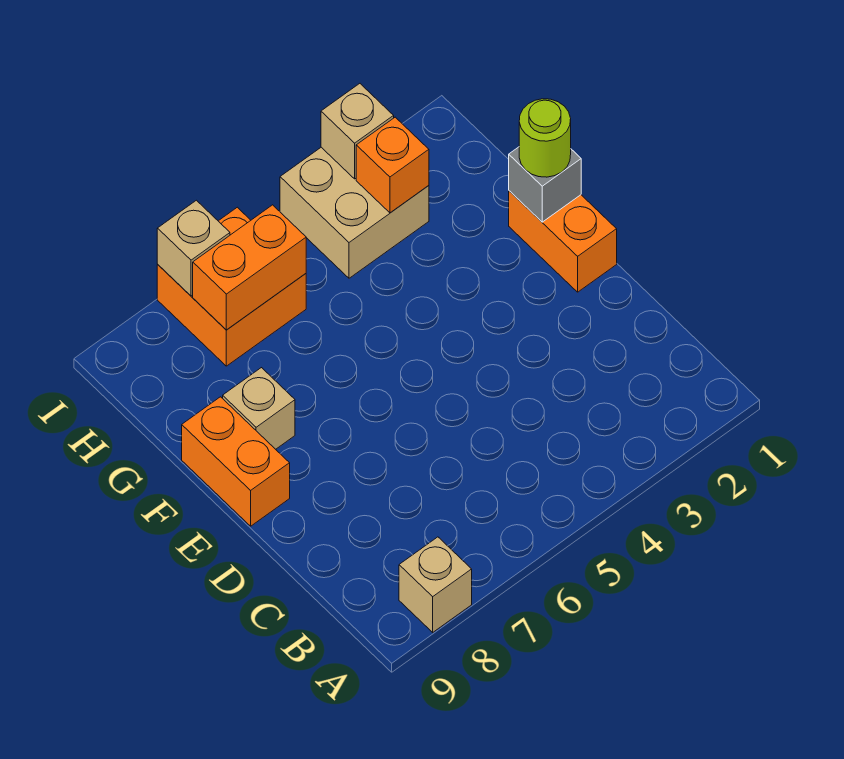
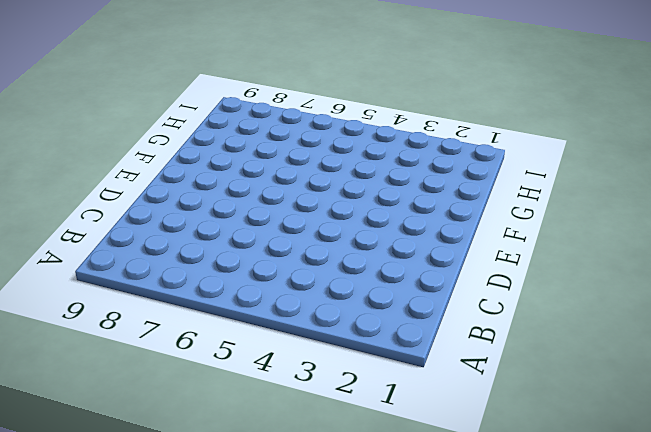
none -> tan 1x1 brick [399,537,472,632]
none -> orange 1x2 brick [509,191,617,292]
none -> orange 1x2 brick [182,397,290,526]

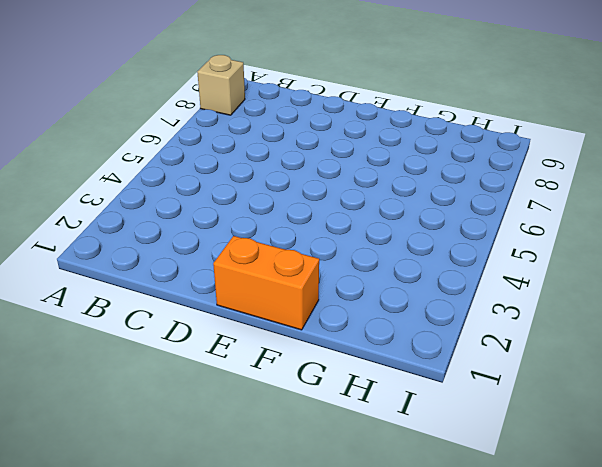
none -> orange 1x2 brick [182,397,290,526]
none -> tan 1x1 brick [223,368,295,449]
none -> tan 2x2 brick [280,147,429,278]

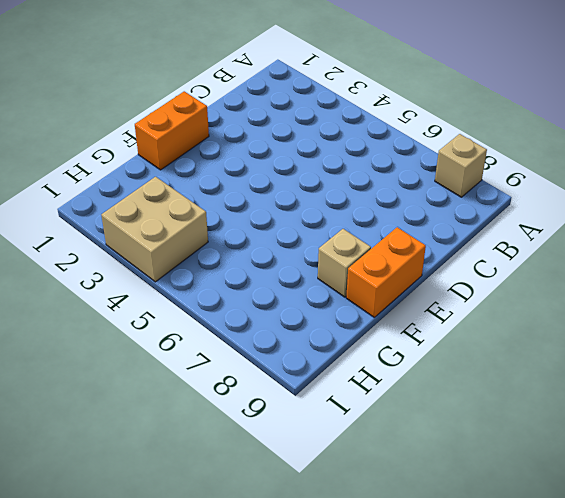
none -> orange 2x2 brick [157,207,306,366]
none -> grey 1x1 brick [509,147,581,222]
none -> orange 1x1 brick [356,117,429,213]

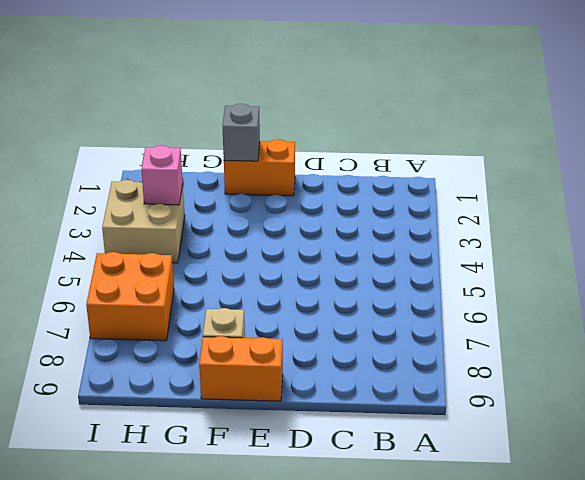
pink 1x1 brick [141,145,183,205] -> orange 1x1 brick [356,117,429,213]
none -> tan 1x1 brick [399,537,472,632]
none -> orange 1x2 brick [193,205,306,330]
none -> tan 1x1 brick [321,84,394,179]

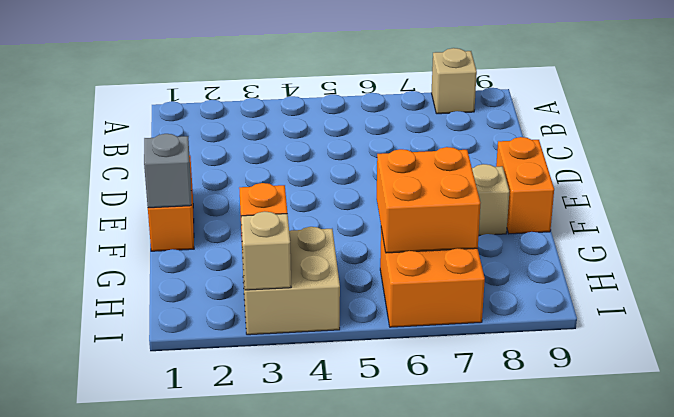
orange 2x2 brick [377,147,480,253] -> orange 1x2 brick [193,205,306,330]
none -> tan 1x1 brick [157,200,230,296]
none -> lime 1x1 round brick [519,99,571,177]

